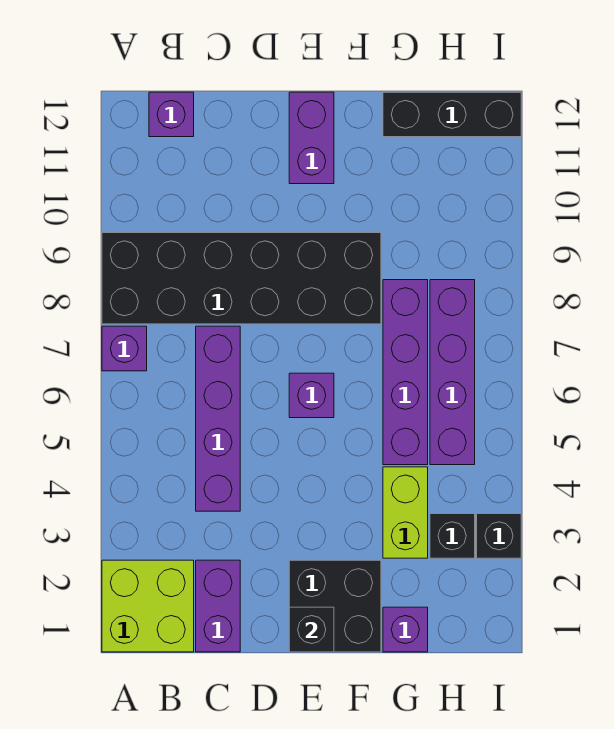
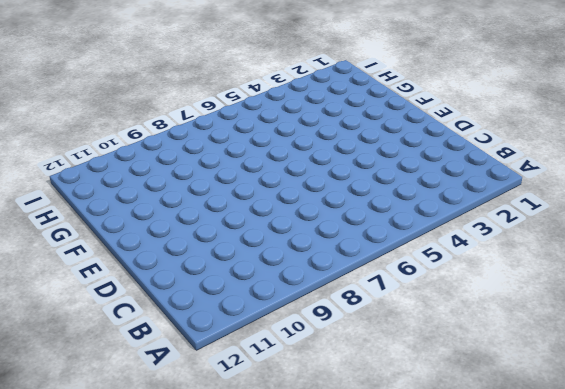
none -> lime 2x2 brick [102,560,194,652]
none -> purple 1x1 brick [102,326,147,371]
none -> black 2x6 brick [102,233,381,324]

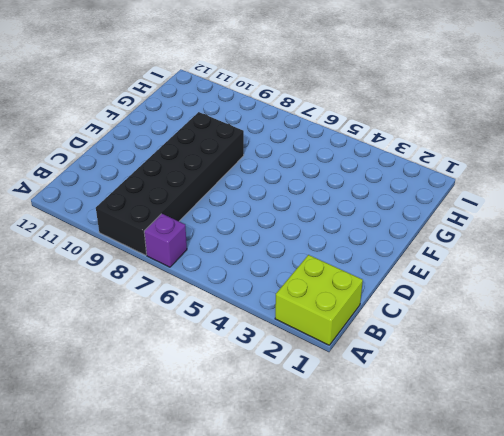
none -> purple 1x1 brick [149,92,194,137]
none -> purple 1x2 brick [196,560,240,652]
none -> purple 1x4 brick [196,326,240,511]

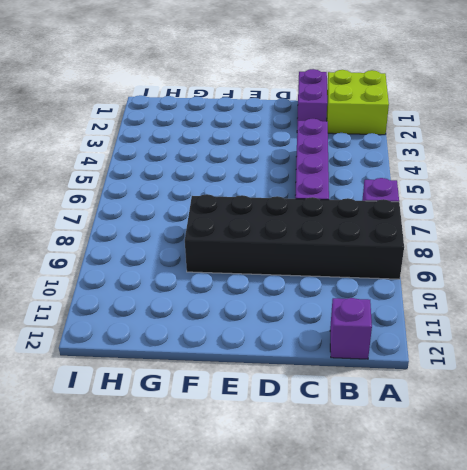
none -> black 2x2 brick [289,560,381,652]
none -> purple 1x1 brick [289,373,334,418]
none -> purple 1x2 brick [289,92,334,184]

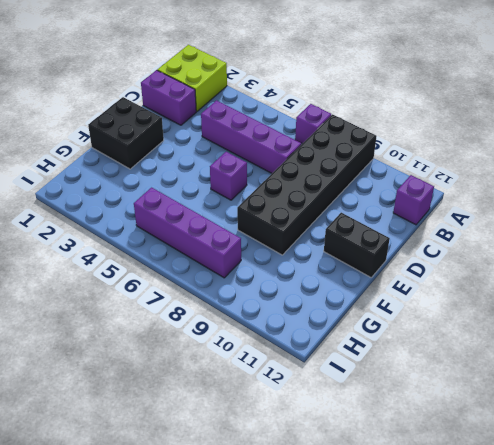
black 1x2 brick [324,213,390,277] -> purple 1x2 brick [289,92,334,184]
none -> purple 1x1 brick [383,607,428,652]
none -> lime 1x2 brick [383,467,428,558]
none -> purple 1x4 brick [383,280,428,465]

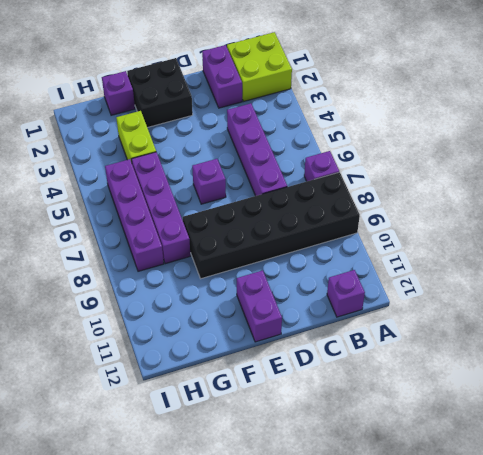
none -> black 1x3 brick [383,92,521,137]
none -> black 1x1 brick [430,514,475,558]
none -> black 1x1 brick [477,514,521,558]

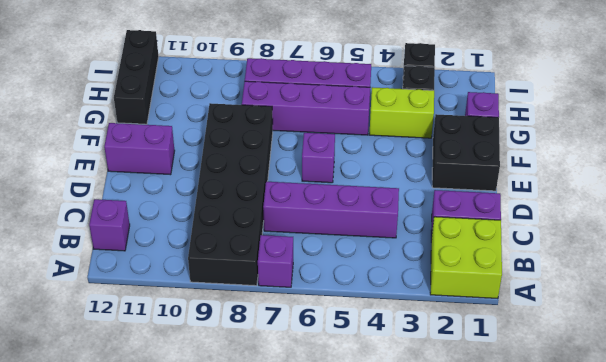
none -> black 1x1 brick [289,607,334,652]

